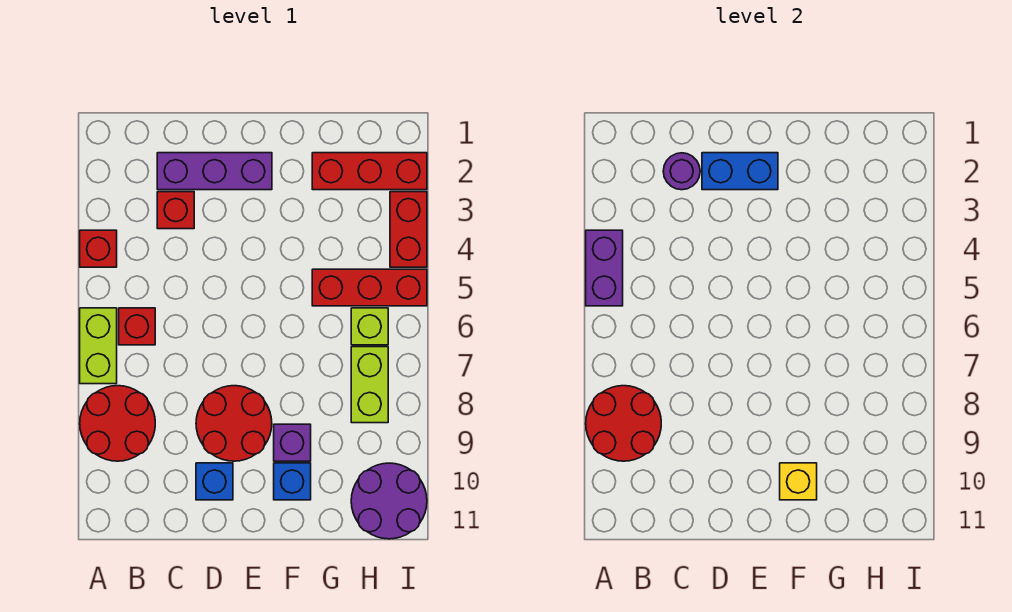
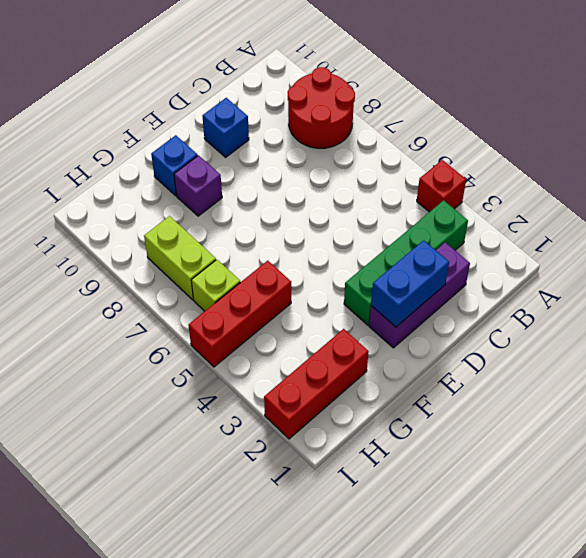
green 1x4 brick [344,200,468,325] -> red 1x1 brick [157,192,194,229]
none -> lime 1x2 brick [80,308,117,384]
none -> red 1x1 brick [119,308,155,345]
none -> red 2x2 round brick [196,386,272,461]

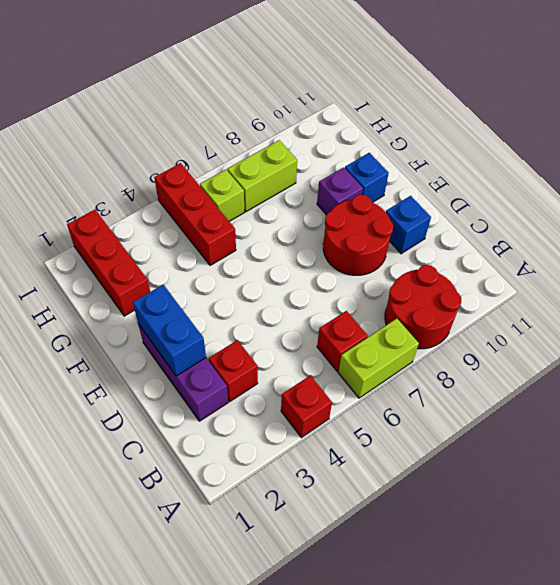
none -> purple 2x2 round brick [351,463,427,539]
none -> red 1x2 brick [390,192,427,267]
none -> purple 1x2 brick [586,230,623,306]

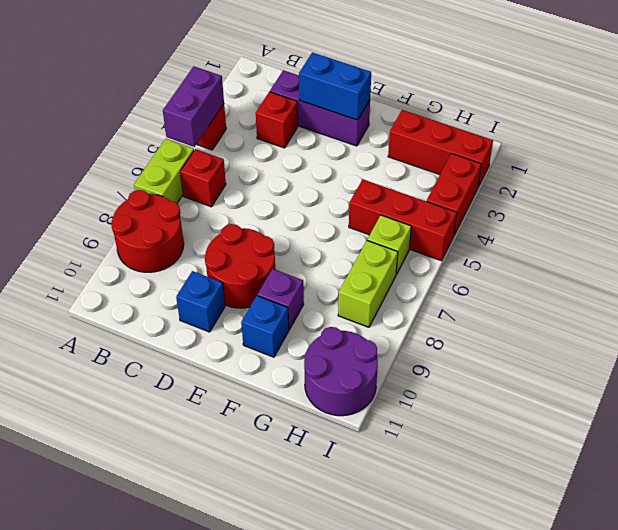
none -> red 2x2 round brick [586,386,661,461]
none -> purple 1x1 round brick [663,153,700,190]
none -> yellow 1x1 brick [780,463,817,500]

